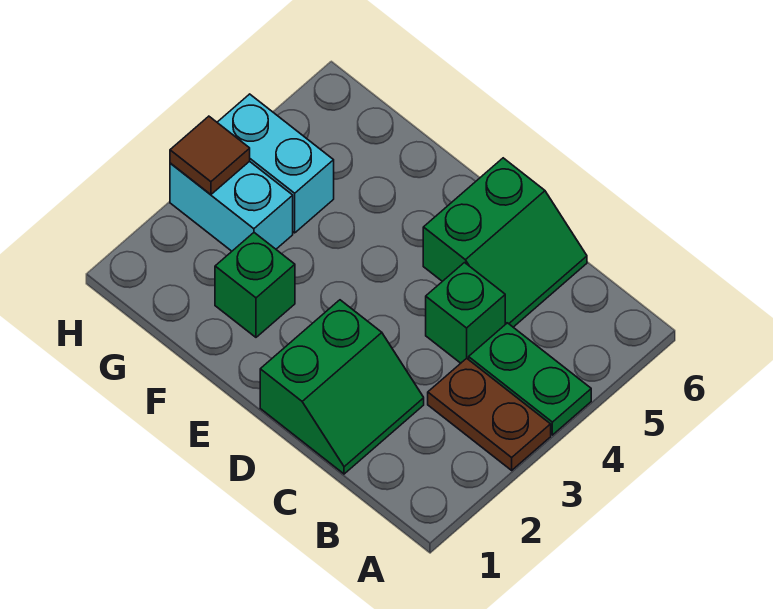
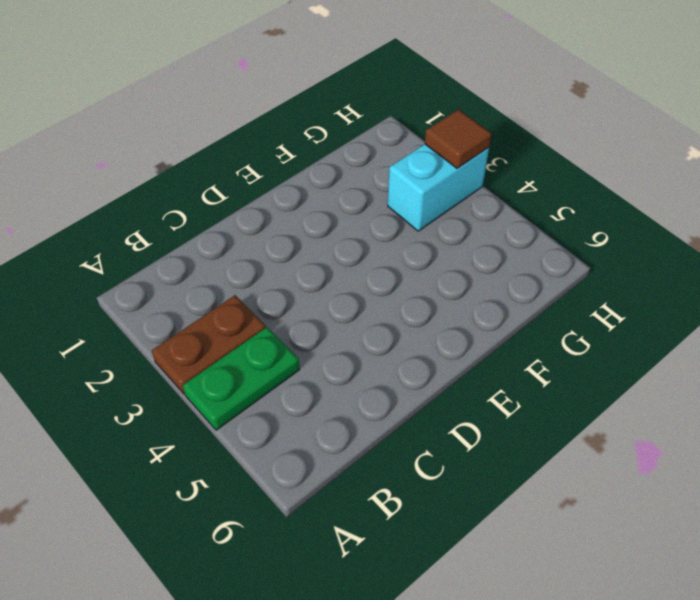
none -> green 2x2 slope [260,300,424,474]
none -> green 1x1 brick [426,263,505,363]

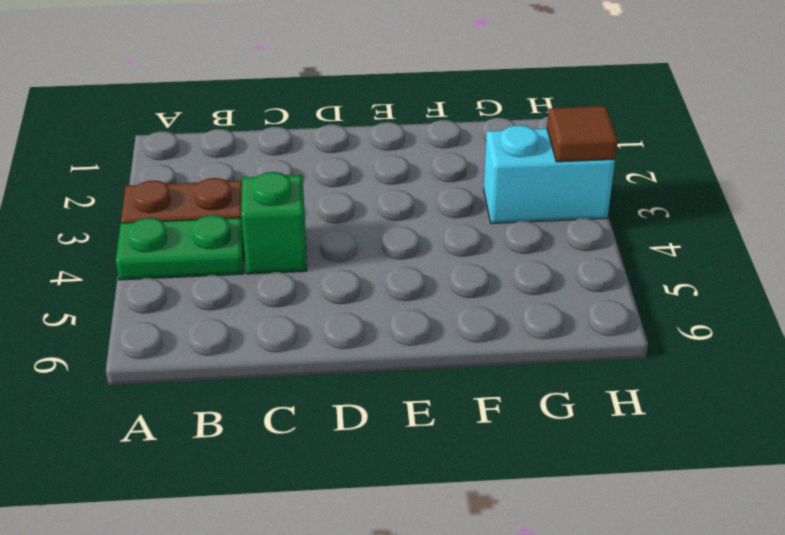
none -> green 2x2 slope [260,300,424,474]
none -> green 2x2 slope [423,158,587,327]

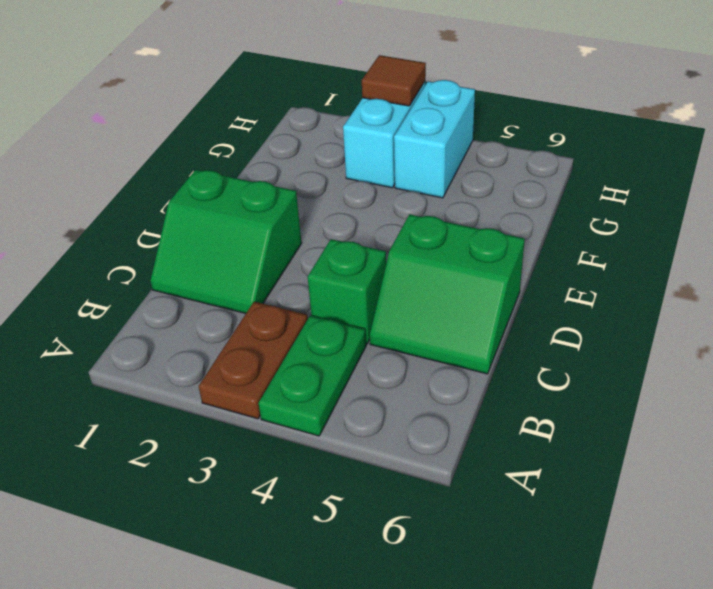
none -> green 1x1 brick [215,233,295,337]

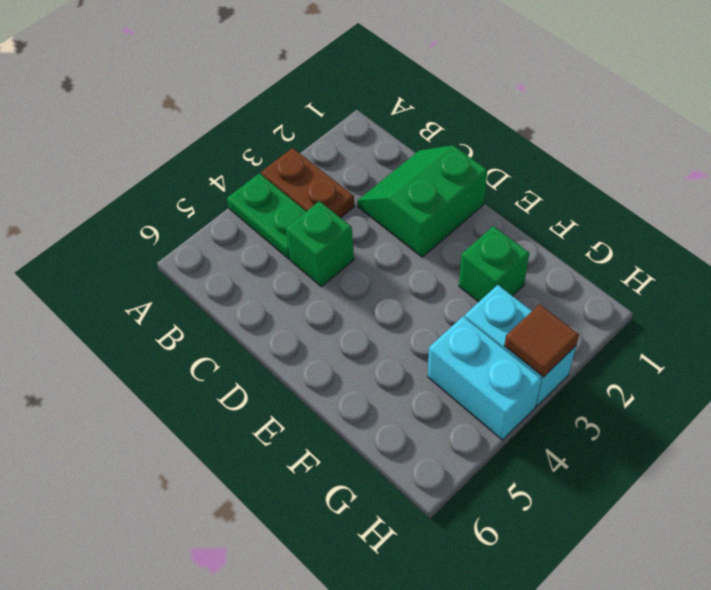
none -> green 2x2 slope [423,158,587,327]

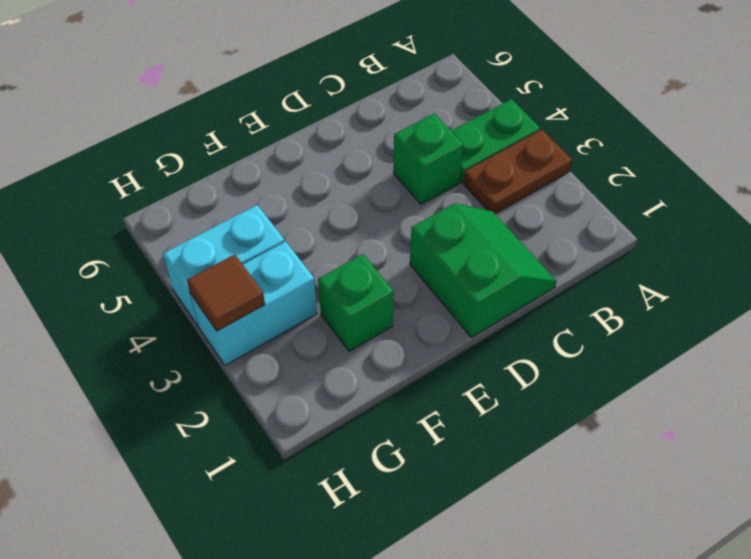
none -> green 2x2 slope [423,158,587,327]

